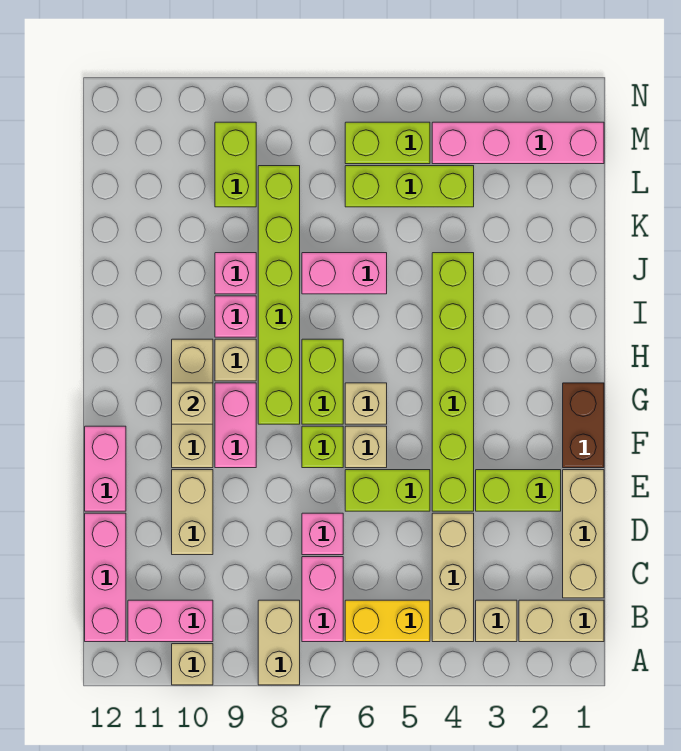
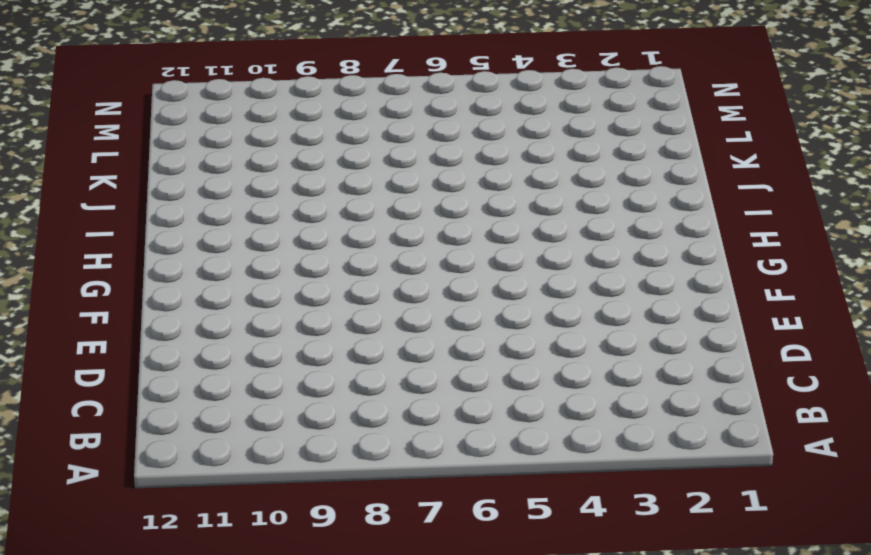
none -> tan 1x2 brick [258,600,300,685]
none -> tan 1x1 brick [172,644,213,685]
none -> tan 1x2 brick [519,600,604,642]
none -> tan 1x1 brick [476,600,517,642]

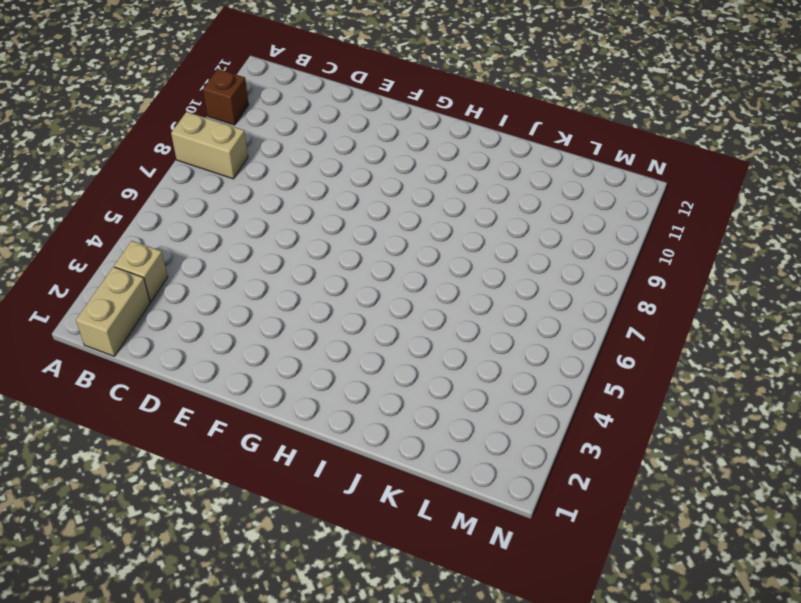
brown 1x1 brick [203,69,249,125] -> tan 1x1 brick [172,644,213,685]
none -> tan 1x3 brick [432,513,474,642]
none -> yellow 1x2 brick [345,600,430,642]
none -> pink 1x2 brick [302,557,343,642]
none -> pink 1x2 brick [128,600,213,642]

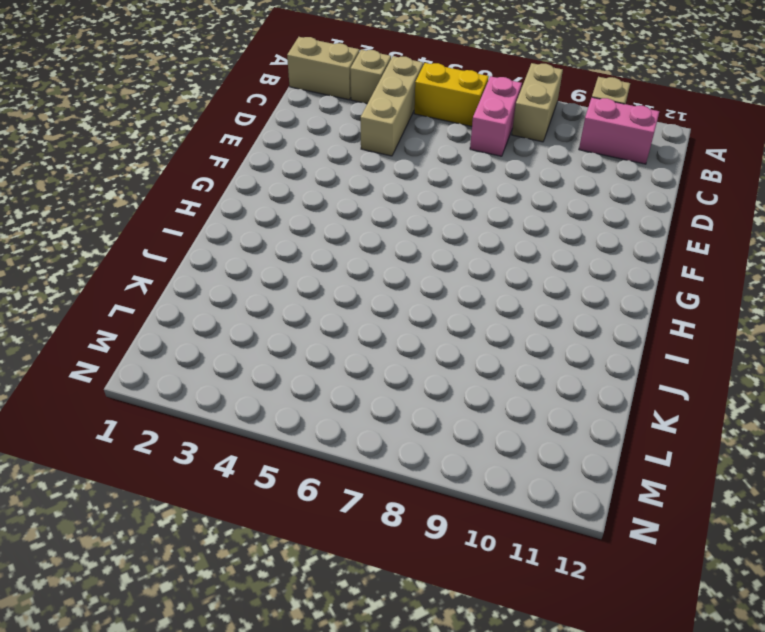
none -> pink 1x3 brick [85,513,126,642]
none -> tan 1x3 brick [563,470,604,598]
none -> pink 1x1 brick [302,513,343,555]
none -> tan 1x2 brick [172,470,213,555]

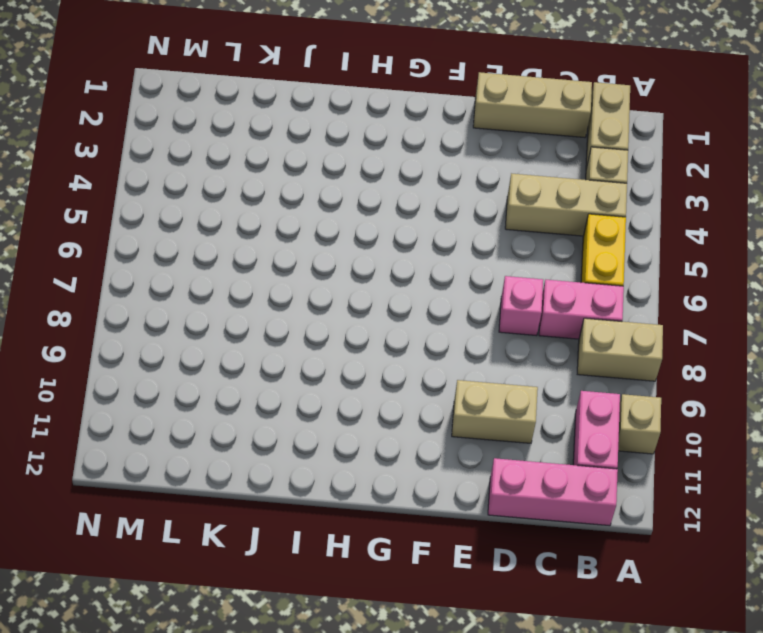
none -> lime 1x2 brick [476,470,561,511]
none -> lime 1x6 brick [432,253,474,511]
none -> lime 1x2 brick [345,470,430,511]
none -> pink 1x2 brick [85,426,126,511]

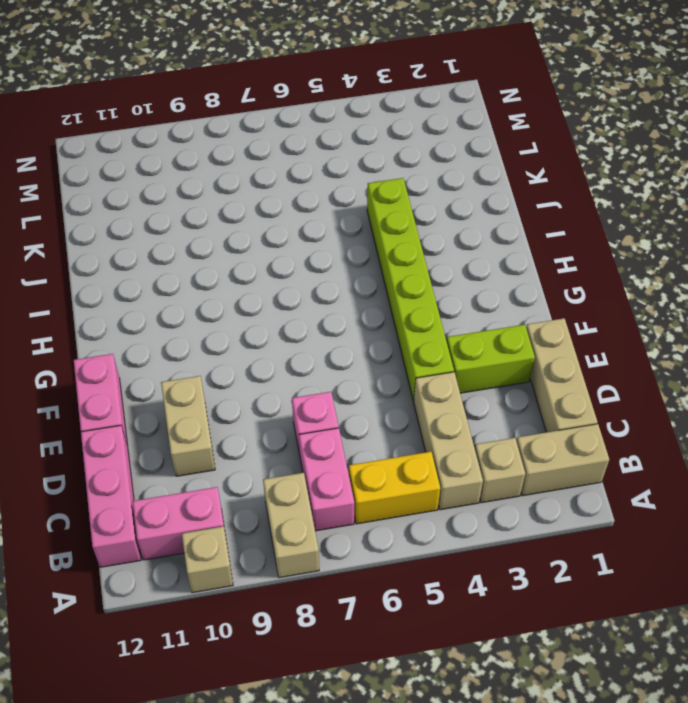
none -> lime 1x2 brick [345,470,430,511]
none -> brown 1x2 brick [563,383,604,468]
none -> tan 1x1 brick [345,426,387,468]
none -> lime 1x1 brick [302,426,343,468]

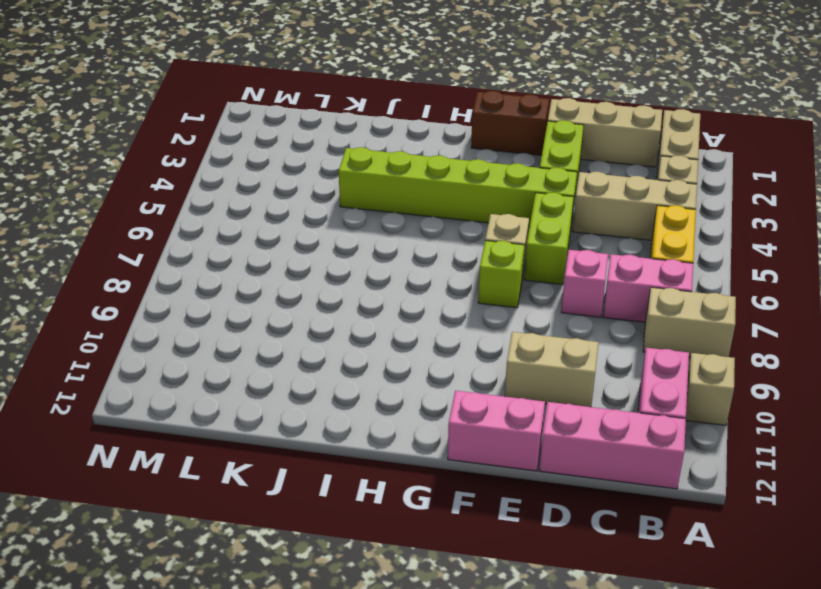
none -> pink 1x2 brick [215,383,256,468]
none -> tan 1x3 brick [172,339,213,468]
none -> tan 1x1 brick [345,383,387,424]
none -> lime 1x2 brick [302,339,343,424]

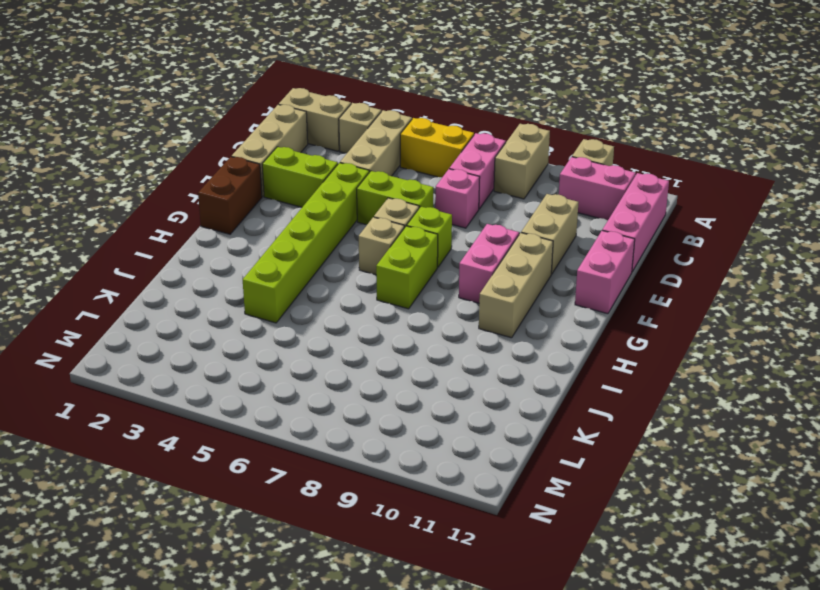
none -> lime 1x6 brick [258,166,300,424]
none -> tan 1x1 brick [215,339,256,381]
none -> pink 1x1 brick [215,296,256,337]
none -> pink 1x2 brick [302,253,387,294]

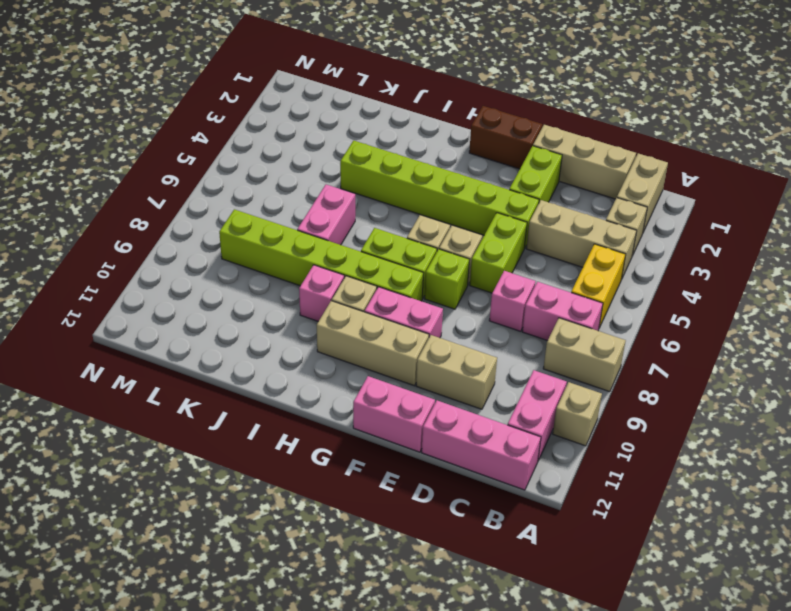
none -> pink 1x1 brick [215,253,256,294]
none -> lime 1x3 brick [345,166,474,207]
none -> lime 1x2 brick [215,122,256,207]
none -> pink 1x4 brick [432,122,604,164]

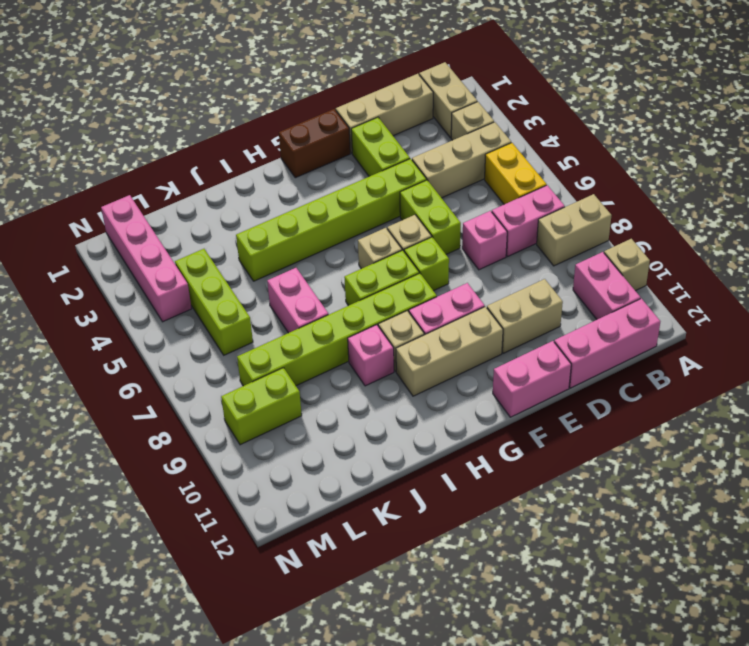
none -> pink 1x1 brick [215,253,256,294]
none -> lime 1x2 brick [345,122,430,164]
none -> tan 1x1 brick [172,383,213,424]

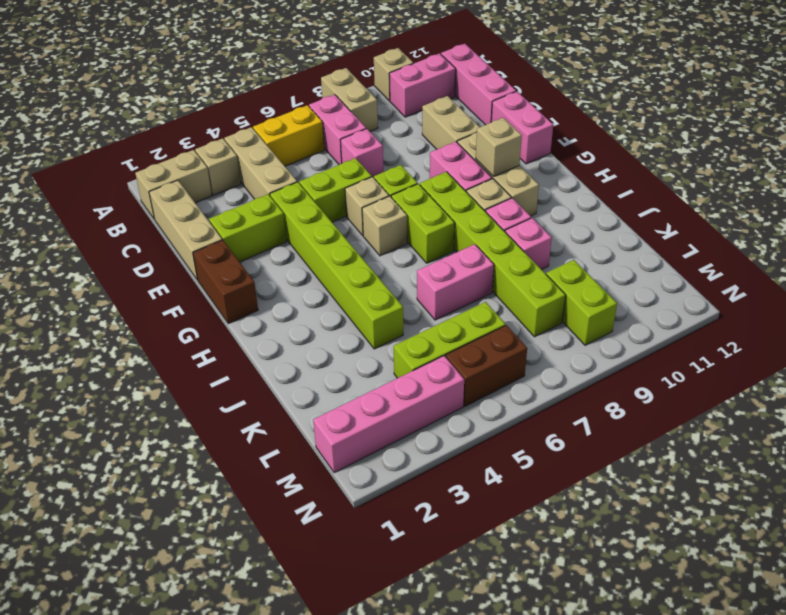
brown 1x2 brick [446,325,527,406] -> lime 1x2 brick [345,122,430,164]

